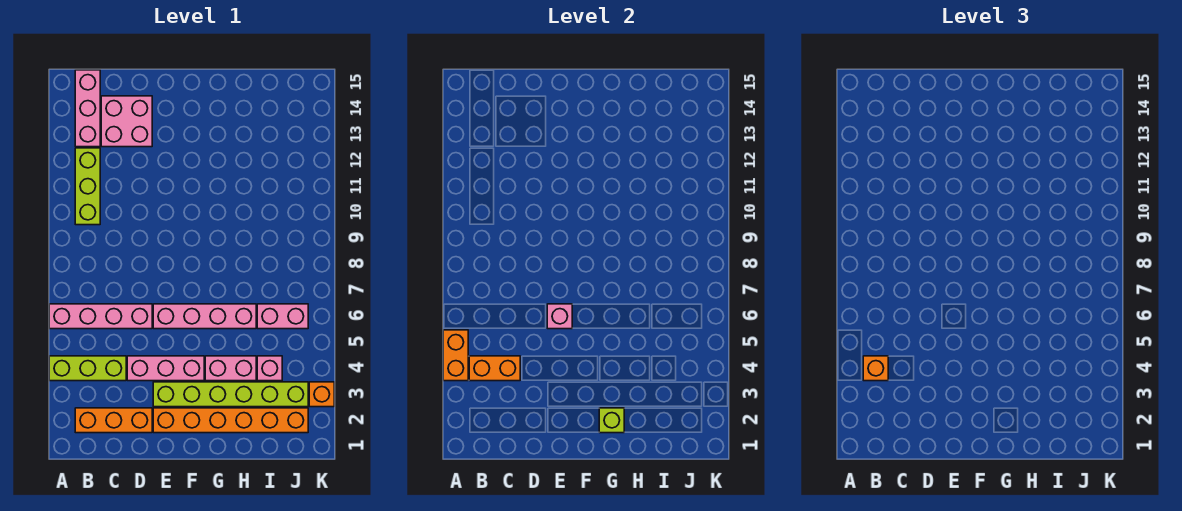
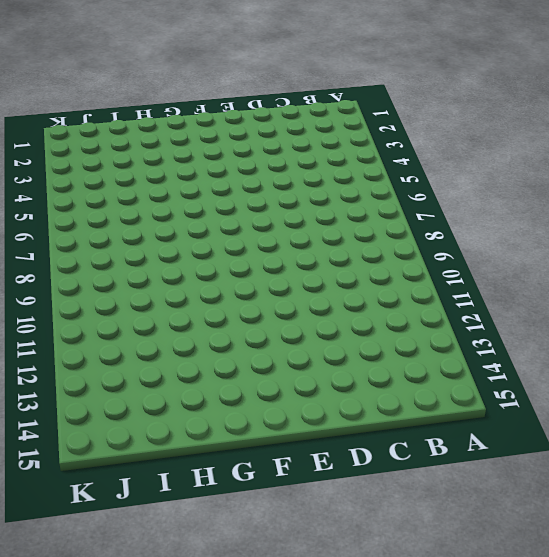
none -> lime 1x3 brick [49,356,126,381]
none -> pink 1x4 brick [49,304,152,329]
none -> orange 1x3 brick [75,408,152,433]

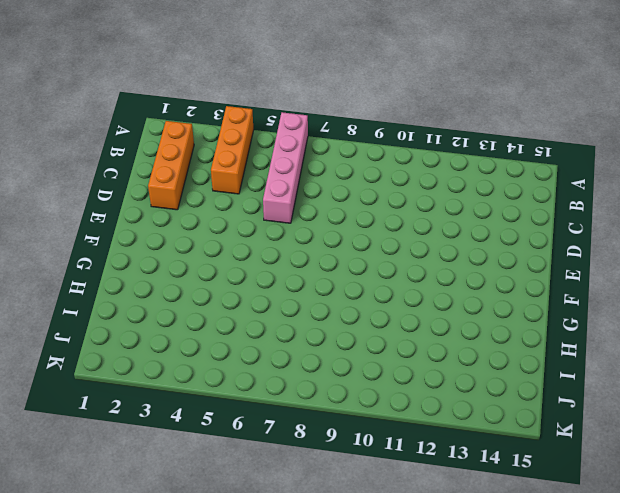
orange 1x3 brick [211,106,254,194] -> lime 1x3 brick [49,356,126,381]
none -> lime 1x3 brick [75,148,100,225]
none -> pink 1x3 brick [75,70,100,147]
none -> pink 2x2 brick [101,96,152,147]

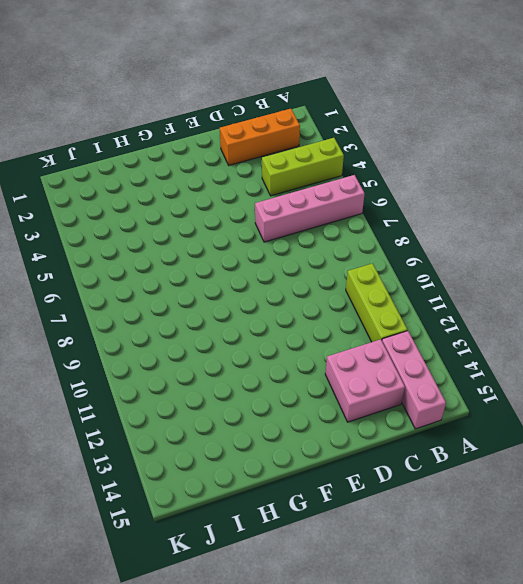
none -> pink 1x3 brick [127,356,204,381]
none -> orange 1x6 brick [153,408,308,433]
none -> lime 1x6 brick [153,382,308,407]

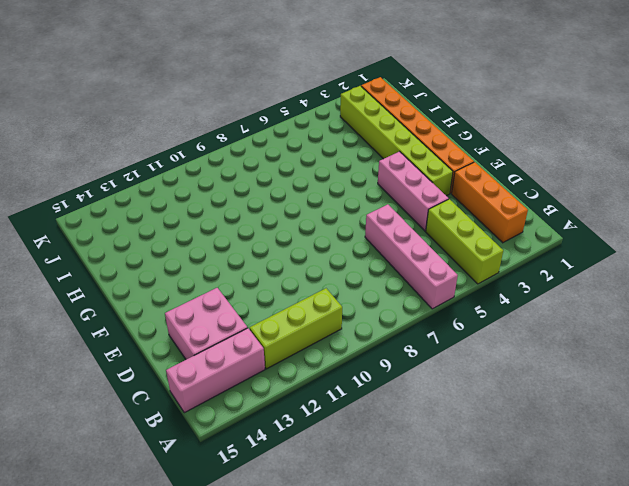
none -> pink 1x4 brick [153,304,256,329]
none -> pink 1x2 brick [205,356,256,381]
none -> pink 1x1 brick [257,356,282,381]

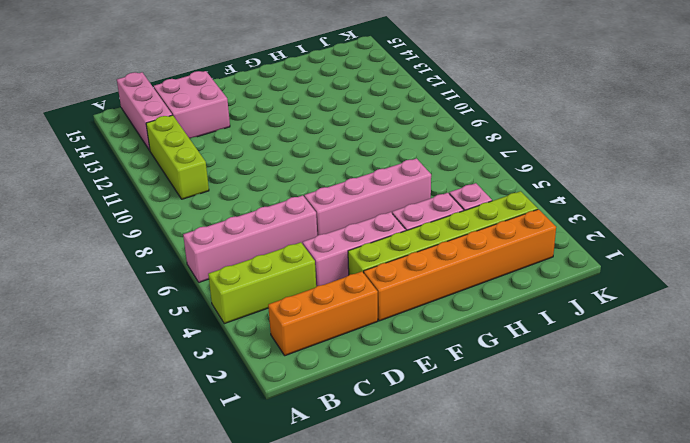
none -> pink 1x2 brick [257,304,308,329]
none -> orange 1x1 brick [309,382,334,407]
none -> orange 1x2 brick [443,330,468,381]

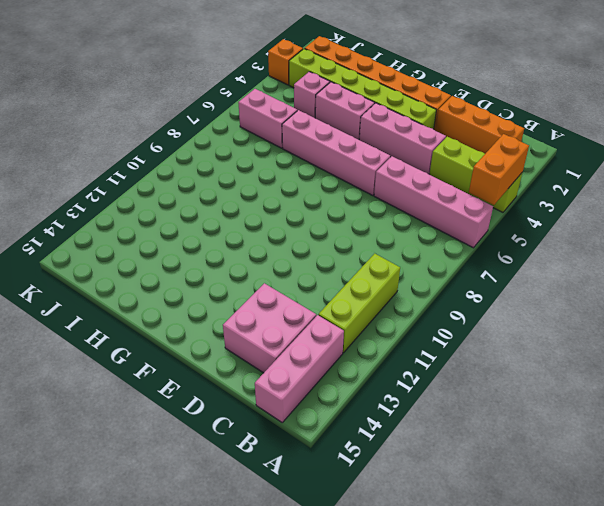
none -> orange 1x2 brick [469,356,520,381]
none -> pink 1x1 brick [547,304,572,329]
none -> lime 1x1 brick [599,408,624,433]

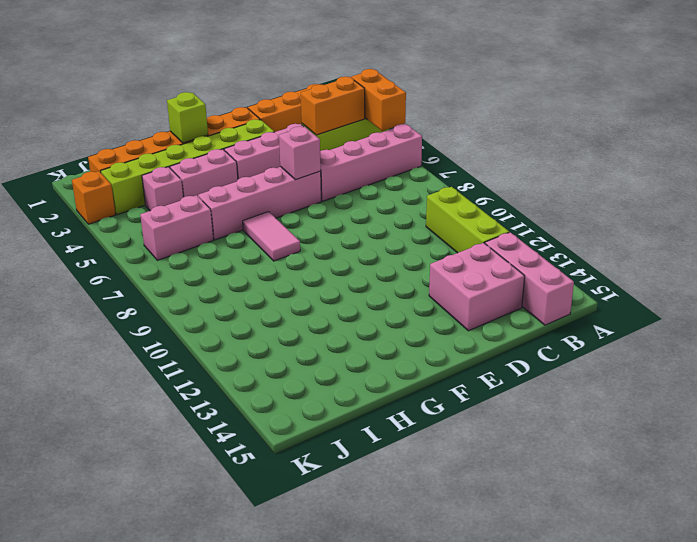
pink 1x2 tile [243,212,300,261] -> none
none -> orange 1x1 brick [863,356,888,381]

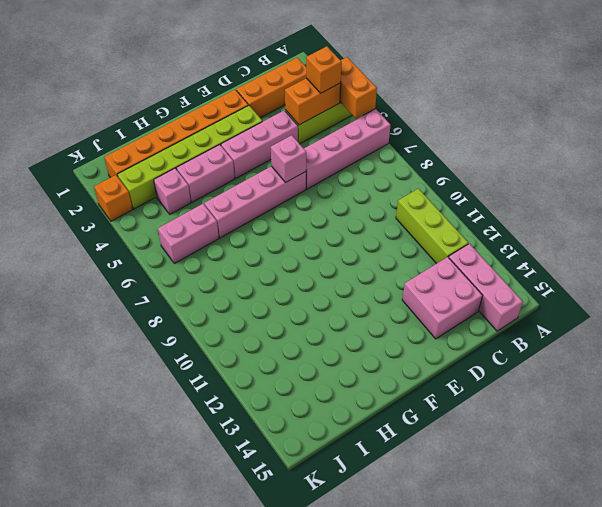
none -> lime 1x1 brick [599,408,624,433]

